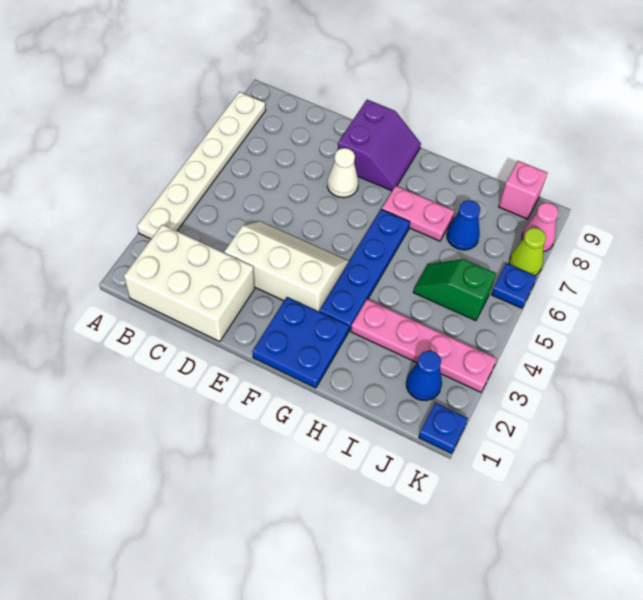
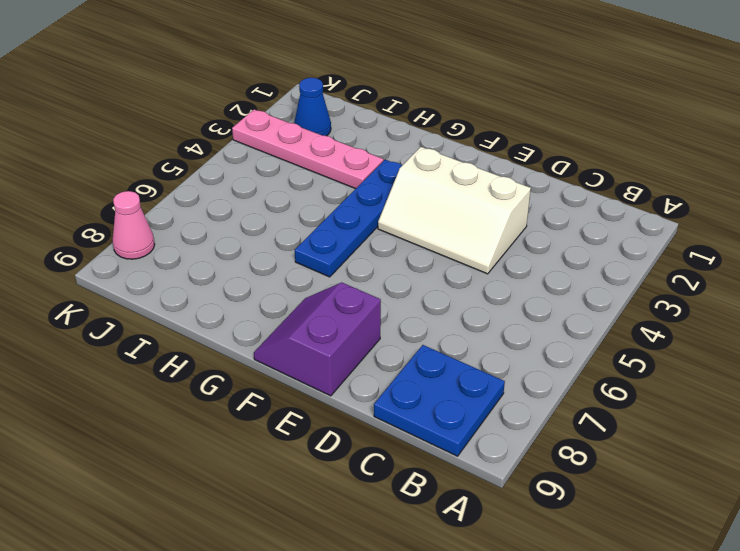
blue 2x2 plate [374,345,505,456] -> blue 2x2 plate moved to [252,297,349,388]
none -> white 1x6 plate [137,92,266,239]
none -> white 2x3 brick [124,225,255,342]
none -> white 1x1 cone [327,148,358,198]

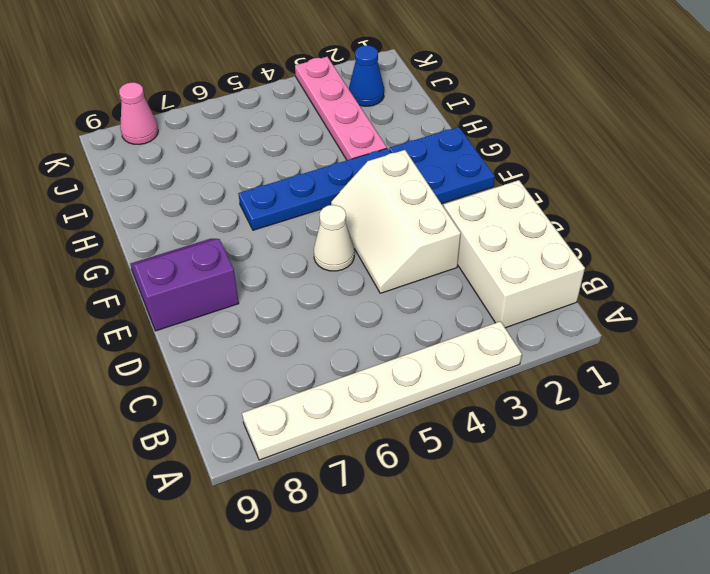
white 1x1 cone [314,205,354,271] -> white 1x1 cone moved to [327,148,358,198]
none -> pink 1x2 plate [382,186,455,241]
none -> green 1x2 slope [413,259,496,321]
none -> blue 1x1 cone [447,200,480,250]

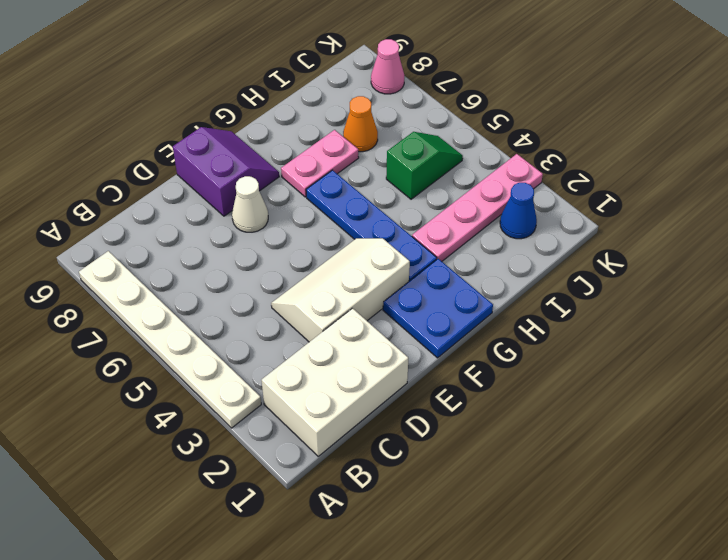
green 1x2 slope [386,132,463,199] -> green 1x2 slope turned to [413,259,496,321]
orange 1x1 cone [343,96,378,152] -> blue 1x1 cone [447,200,480,250]
none -> pink 1x1 brick [499,161,547,219]
none -> blue 1x1 plate [419,403,468,454]
none -> blue 1x1 plate [491,263,537,308]

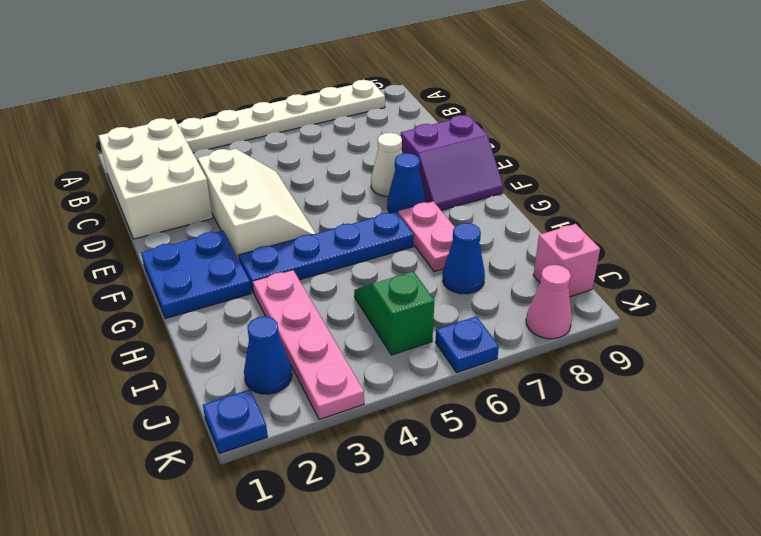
blue 1x1 cone [387,153,426,213] -> none
none -> lime 1x1 cone [509,228,546,275]

